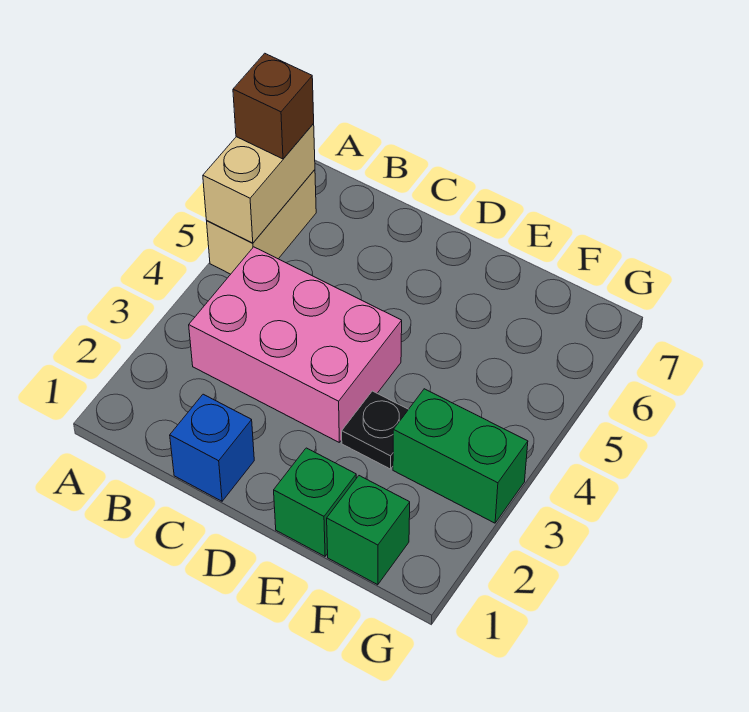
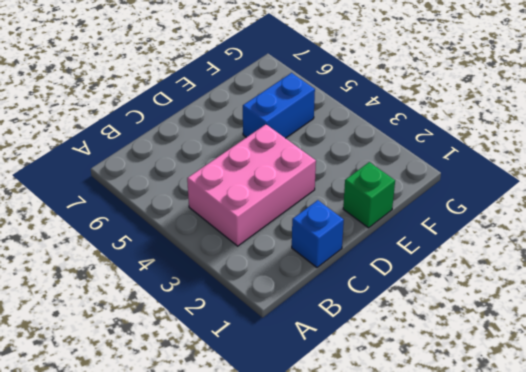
blue 1x2 brick [243,73,315,138] -> none
none -> tan 1x2 brick [207,170,316,274]
none -> black 1x1 plate [342,391,409,469]

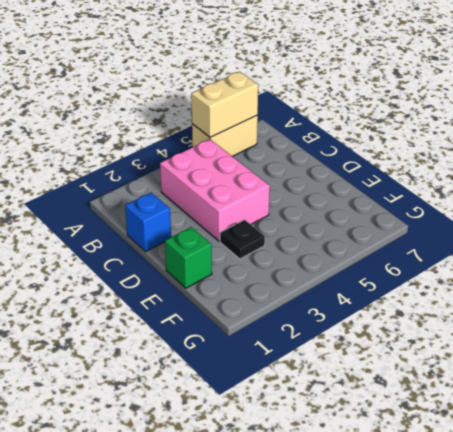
none -> green 1x1 brick [327,476,410,585]
none -> green 1x2 brick [393,389,528,523]

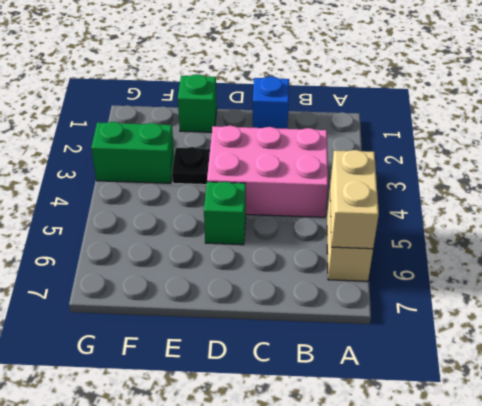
green 1x1 brick [204,182,246,245] -> green 1x1 brick moved to [327,476,410,585]
none -> brown 1x1 brick [233,53,314,159]

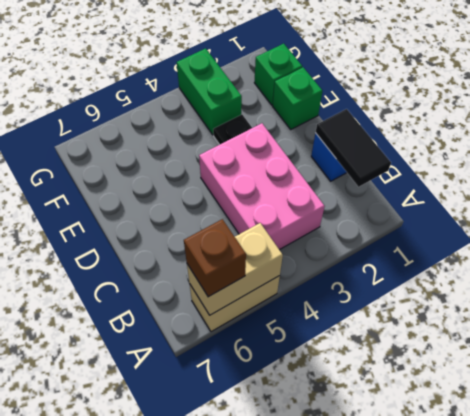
black 1x2 tile [315,109,391,187] -> none

